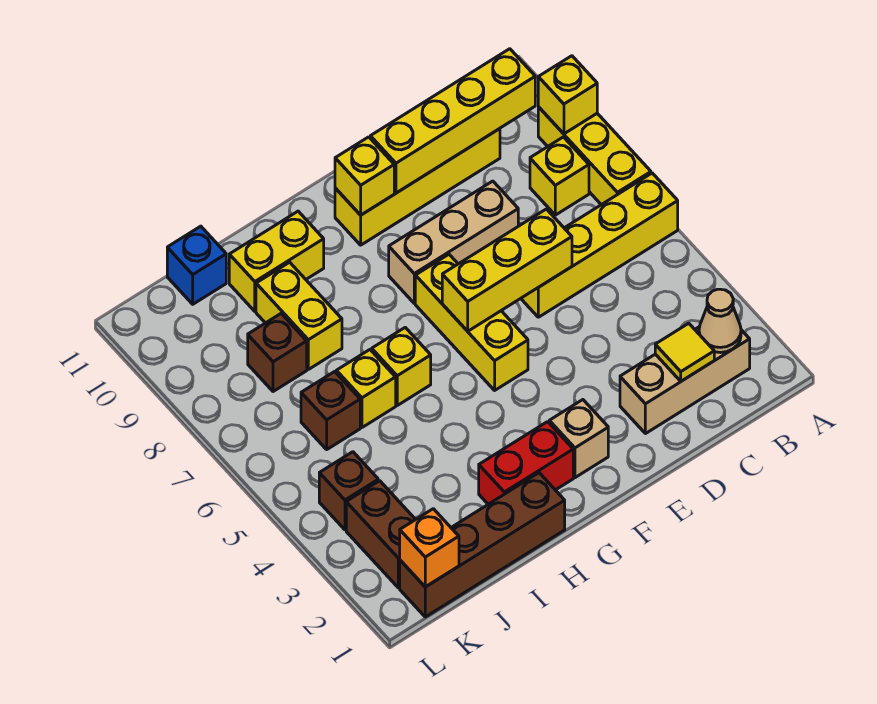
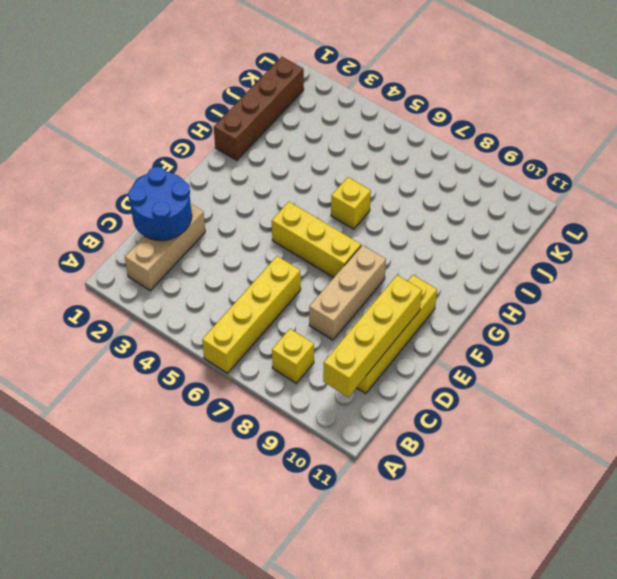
blue 2x2 round brick [128,167,192,240] -> yellow 1x1 tile [655,323,714,381]
none -> yellow 1x3 brick [538,107,651,205]
none -> tan 1x1 brick [549,400,608,478]
none -> red 1x2 brick [479,422,573,504]

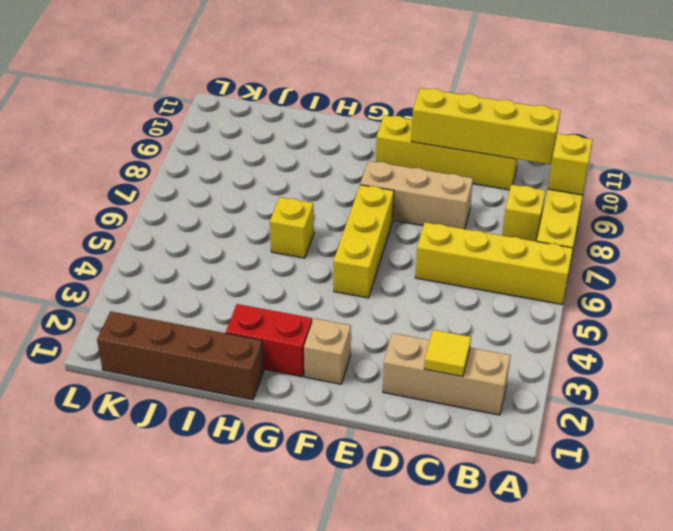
none -> yellow 1x2 brick [229,211,324,311]
none -> yellow 1x1 brick [336,350,396,427]
none -> yellow 1x2 brick [256,262,342,369]

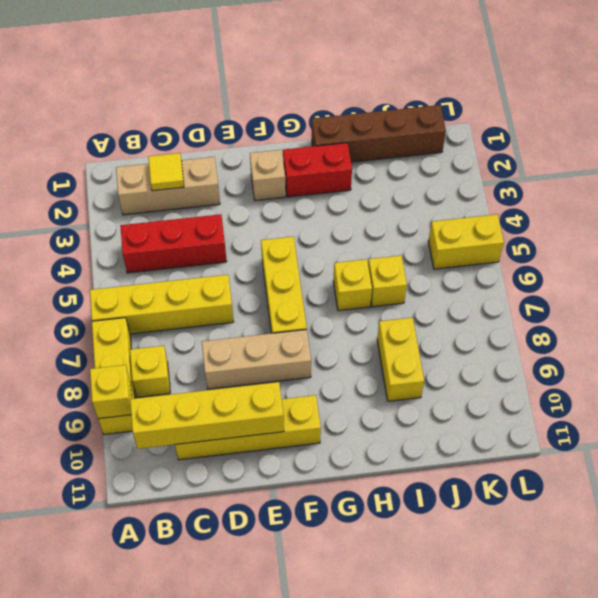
red 1x3 brick [120,214,227,273] -> none
yellow 1x2 brick [428,214,504,269] -> yellow 1x2 brick moved to [229,211,324,311]
none -> brown 1x1 brick [301,372,360,449]
none -> brown 1x1 brick [248,314,307,392]
none -> blue 1x1 brick [167,226,226,304]

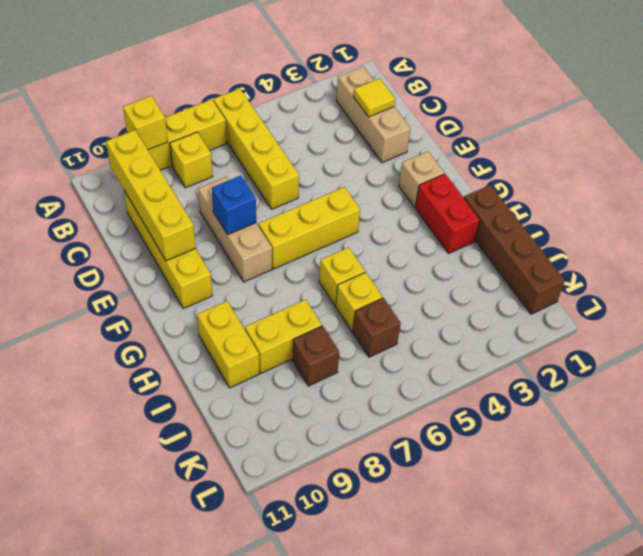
blue 1x1 brick [212,176,256,234] -> blue 1x1 brick moved to [167,226,226,304]
none -> brown 1x2 brick [346,481,416,588]
none -> brown 1x1 brick [319,452,378,530]
none -> tan 1x1 cone [699,289,741,353]

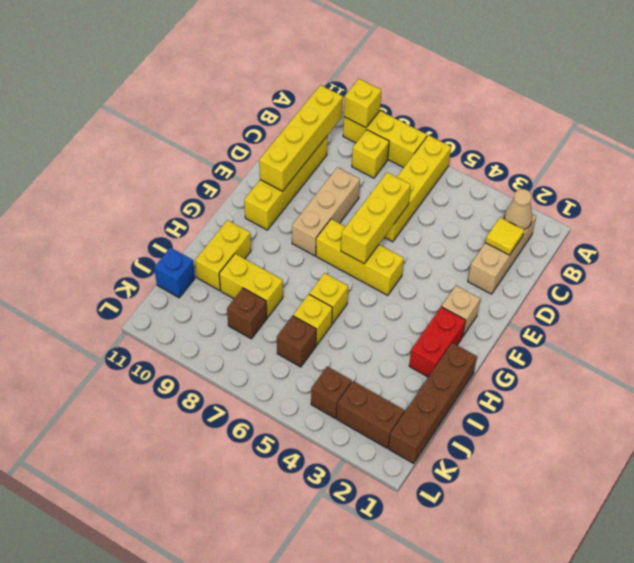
none -> yellow 1x1 brick [335,137,394,215]
none -> orange 1x1 brick [400,509,459,587]

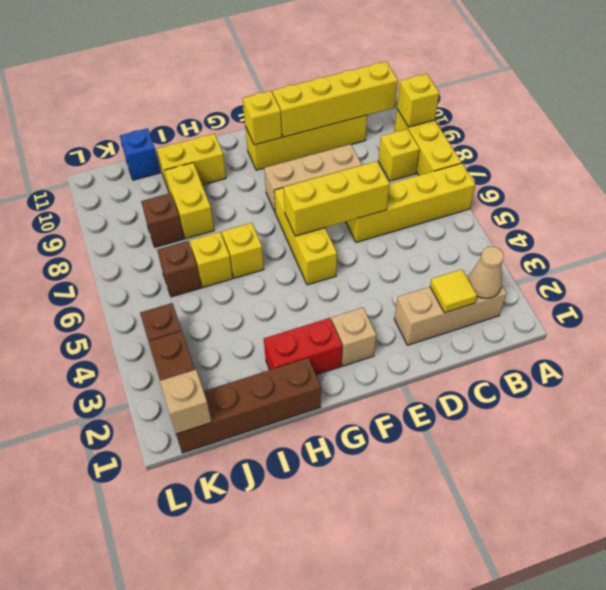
tan 1x1 brick [160,370,212,434] -> orange 1x1 brick [400,509,459,587]

